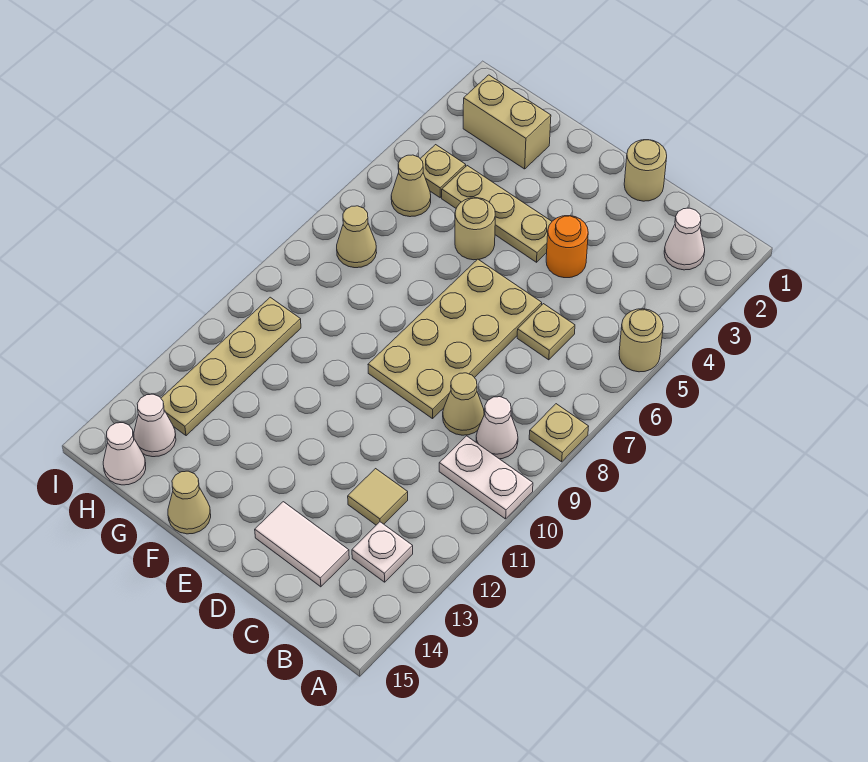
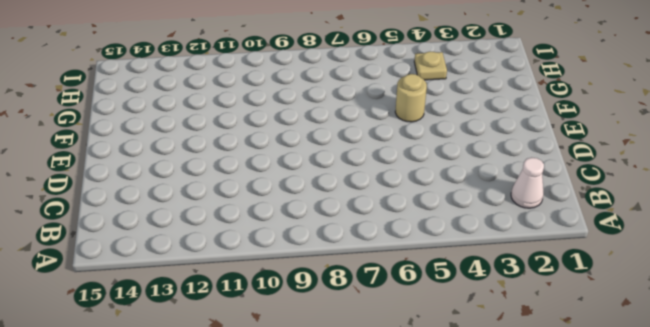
none -> tan 1x1 round brick [619,309,663,372]
none -> tan 1x1 plate [529,404,589,462]
none -> white 1x2 plate [439,436,533,519]

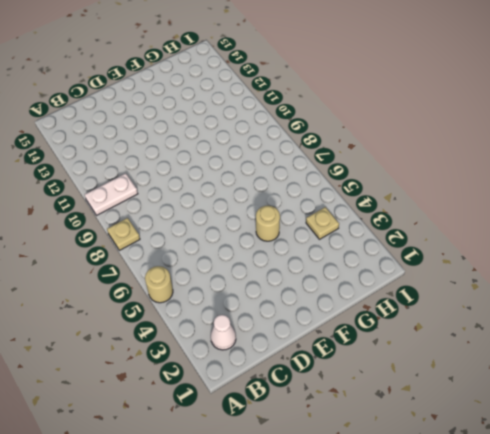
none -> white 1x1 cone [476,397,518,459]
none -> white 1x1 plate [352,522,413,582]
none -> tan 1x1 plate [517,304,575,360]

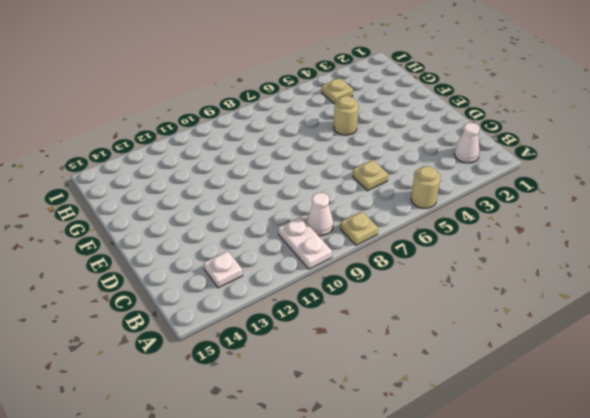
none -> tan 1x1 cone [443,373,484,435]
none -> tan 1x1 tile [348,469,408,525]
none -> white 1x2 tile [255,502,349,587]

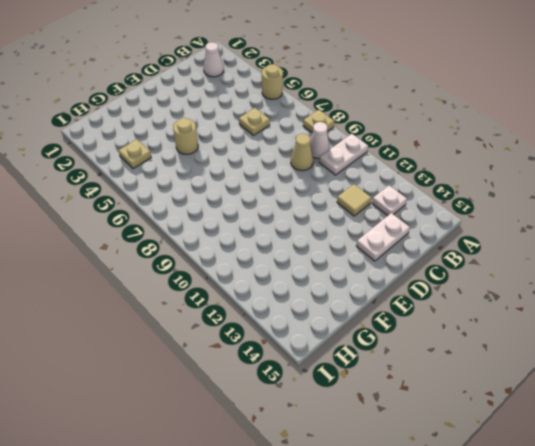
white 1x2 plate [356,213,410,261] -> white 1x2 tile [255,502,349,587]
none -> tan 1x1 round brick [624,140,667,201]
none -> orange 1x1 round brick [546,216,588,278]
none -> tan 2x4 plate [368,259,542,419]

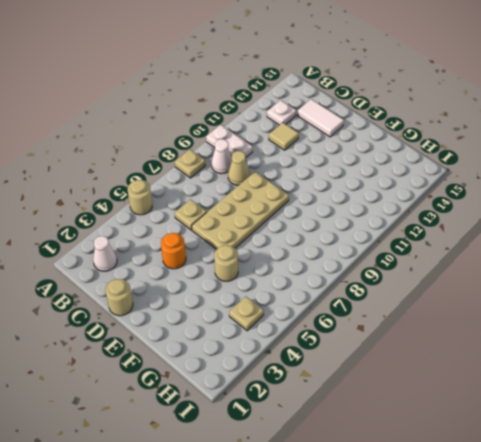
none -> tan 1x3 plate [442,166,552,262]
none -> tan 1x1 cone [168,471,211,534]
none -> tan 1x2 brick [463,75,551,169]

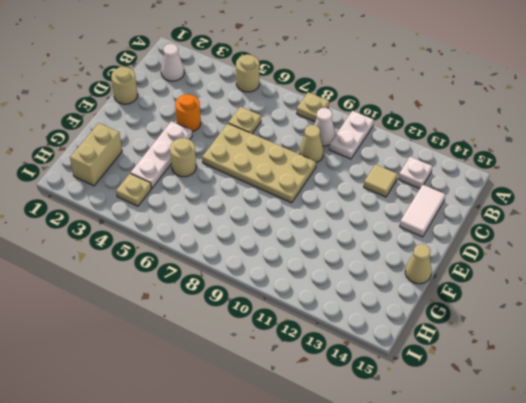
white 1x3 plate [131,121,192,188] -> tan 1x3 plate [442,166,552,262]
none -> tan 1x1 cone [391,155,431,217]
none -> tan 1x1 cone [337,206,377,268]
none -> tan 1x4 plate [161,297,301,436]

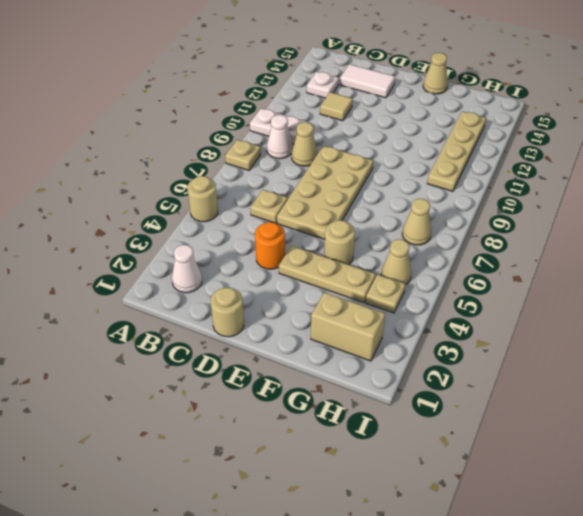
none -> white 1x1 cone [134,394,176,457]
none -> white 1x1 cone [103,423,146,485]

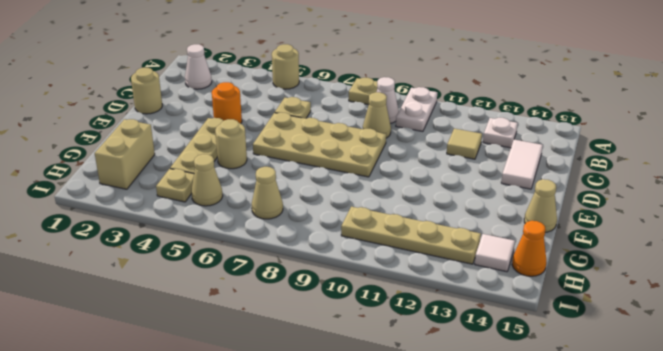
white 1x1 tile [475,234,515,272] -> white 1x1 cone [134,394,176,457]
orange 1x1 cone [512,221,546,276] -> white 1x1 cone [103,423,146,485]

